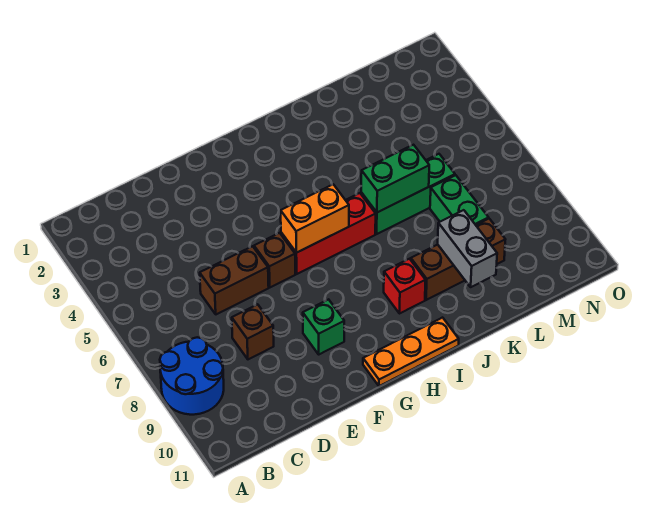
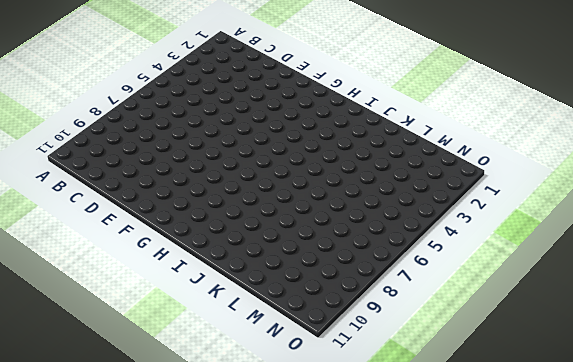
none -> blue 2x2 round brick [160,337,224,415]
none -> brown 1x2 brick [200,246,269,314]
none -> brown 1x1 brick [232,304,274,359]

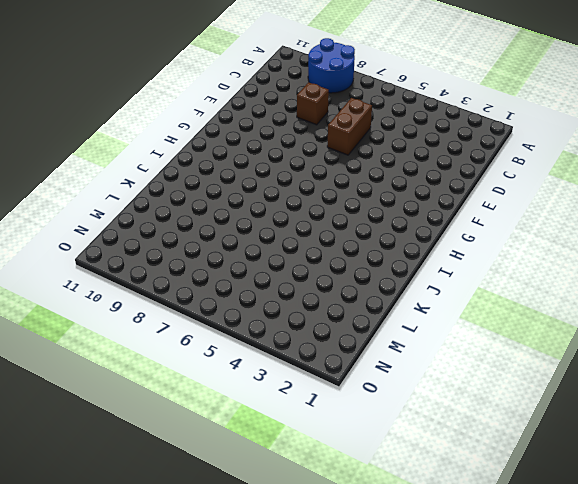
none -> brown 1x1 brick [254,233,295,287]
none -> green 1x1 brick [303,299,344,354]
none -> red 1x3 brick [281,193,376,274]

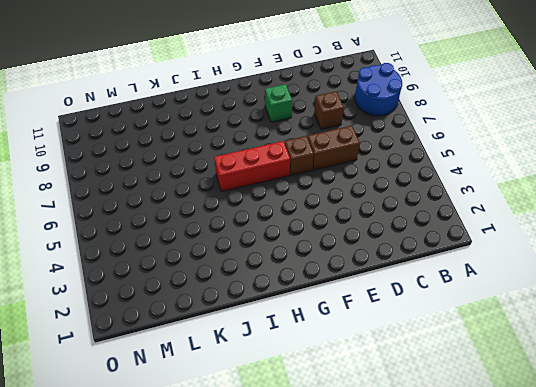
none -> orange 1x3 plate [363,318,459,386]
none -> red 1x1 brick [384,259,426,314]
none -> green 1x3 brick [361,154,455,234]

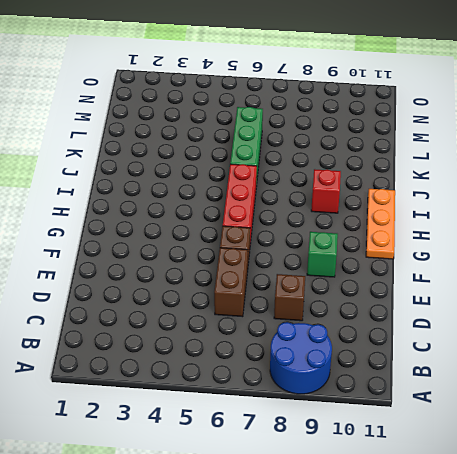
none -> brown 1x3 brick [411,219,505,300]
none -> green 1x2 brick [430,175,489,225]
none -> orange 1x2 brick [281,184,349,253]

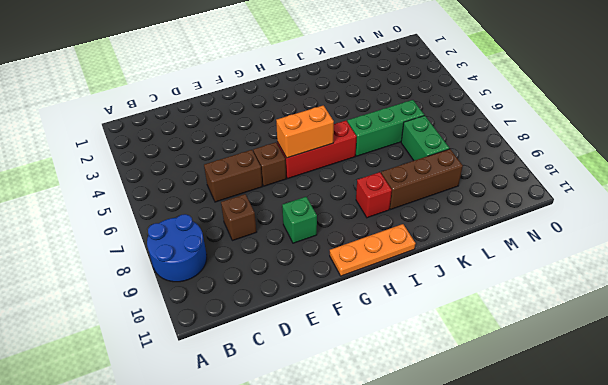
none -> green 1x2 brick [361,145,429,212]
none -> grey 1x2 brick [438,210,497,287]

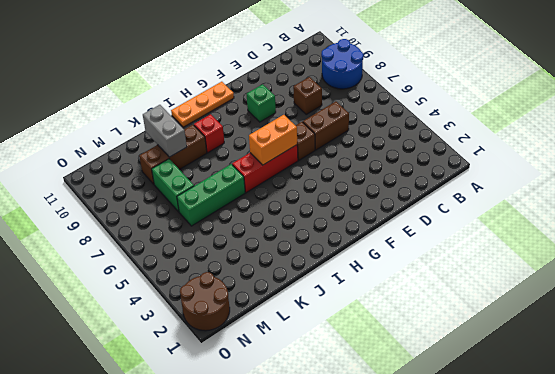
brown 2x2 round brick [180,272,230,331] -> none
none -> green 1x2 brick [361,145,429,212]

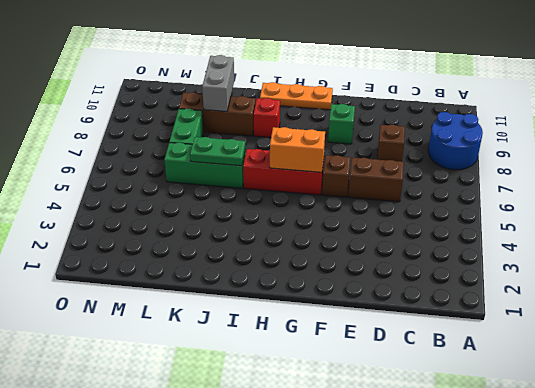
green 1x2 plate [190,137,245,166] -> green 1x2 brick [361,145,429,212]

